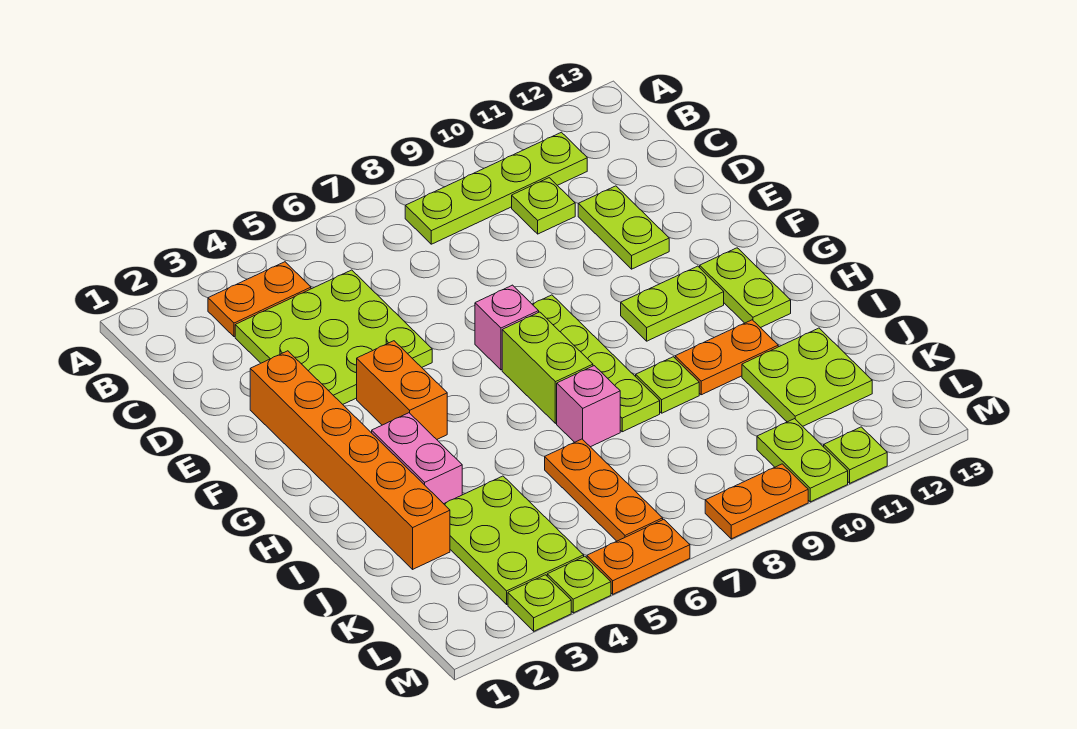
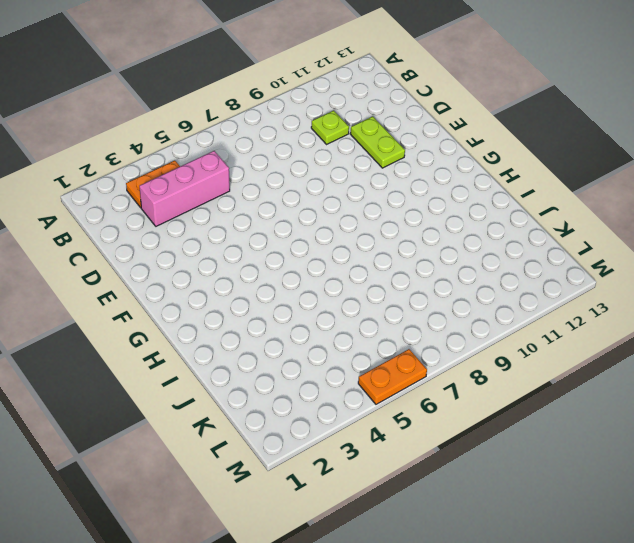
pink 1x3 brick [139,151,230,226] -> lime 3x3 plate [235,270,432,404]
none -> lime 1x4 plate [405,132,587,244]
none -> orange 1x6 brick [250,351,450,569]
none -> orange 1x2 brick [357,341,447,439]

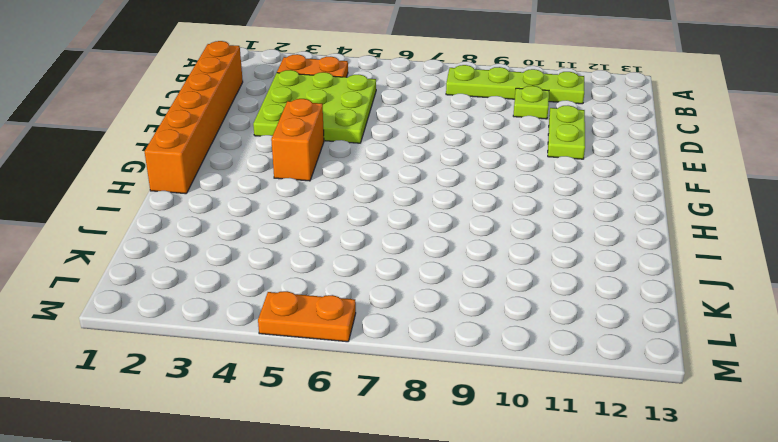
orange 1x6 brick [145,41,243,194] -> orange 1x6 brick moved to [250,351,450,569]
none -> pink 1x1 brick [475,285,539,370]
none -> lime 1x4 plate [532,295,660,432]
none -> lime 1x2 brick [502,312,593,423]

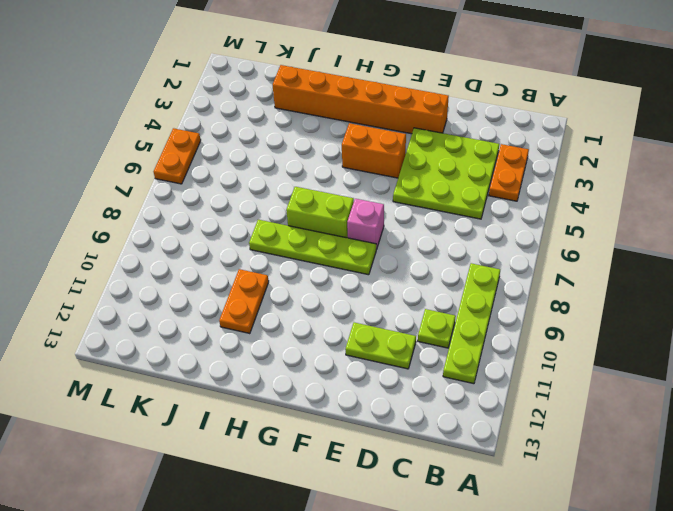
none -> lime 1x2 plate [621,266,724,341]
none -> lime 1x2 plate [700,248,791,328]
none -> pink 1x2 brick [372,413,462,504]

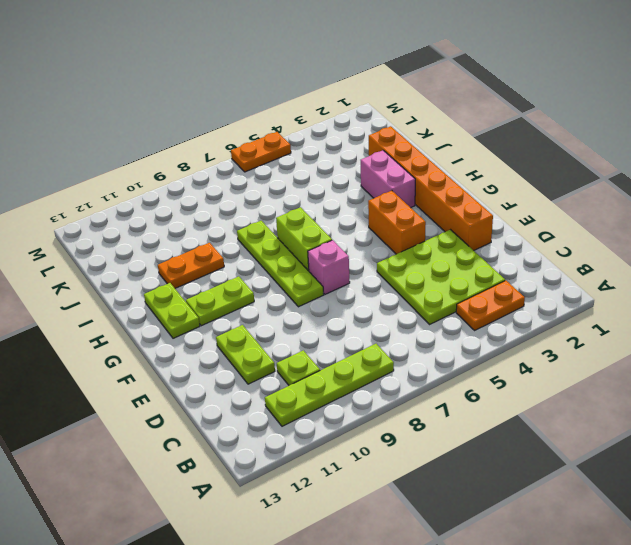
none -> pink 1x1 brick [557,366,620,447]
none -> lime 1x1 plate [636,357,699,413]
none -> lime 2x3 plate [444,476,584,604]

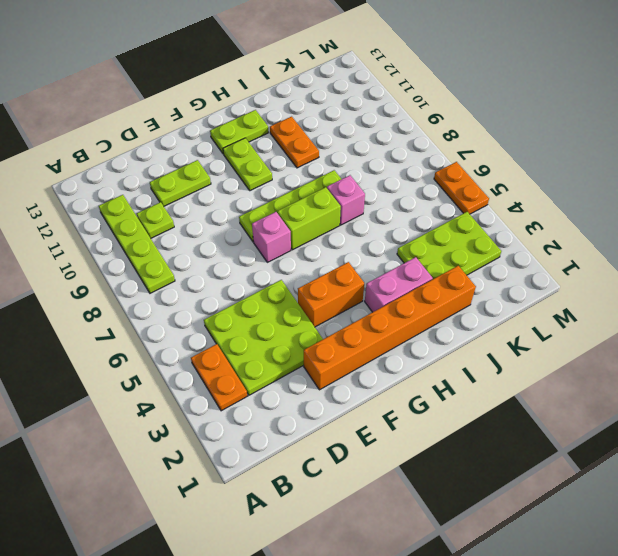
none -> lime 1x1 plate [636,357,699,413]
none -> orange 1x3 plate [545,439,663,541]
none -> lime 2x2 plate [742,328,872,426]

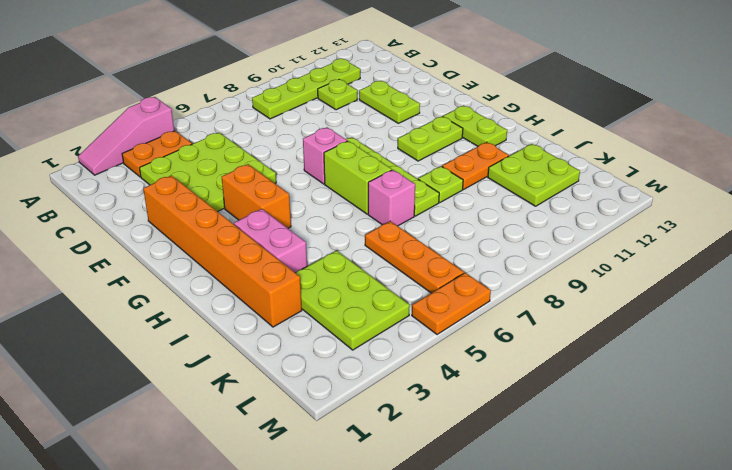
pink 1x3 slope [78,97,174,175] -> none
none -> lime 1x2 plate [757,419,848,502]
none -> lime 1x1 plate [508,575,571,631]
none -> lime 1x1 plate [547,556,611,613]

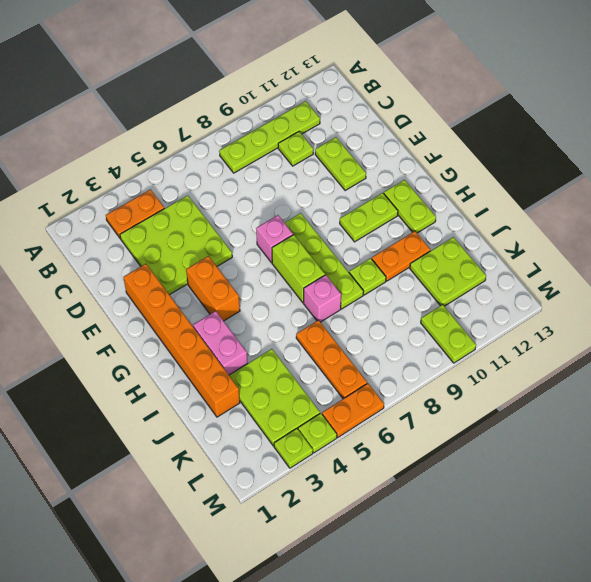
none -> orange 1x2 plate [705,464,808,539]
none -> lime 1x1 plate [824,427,887,483]

